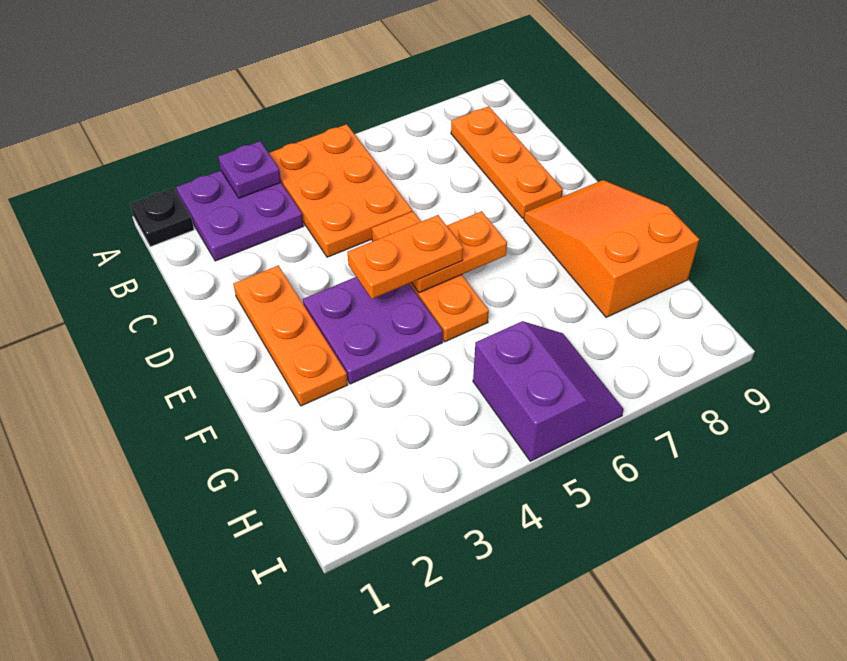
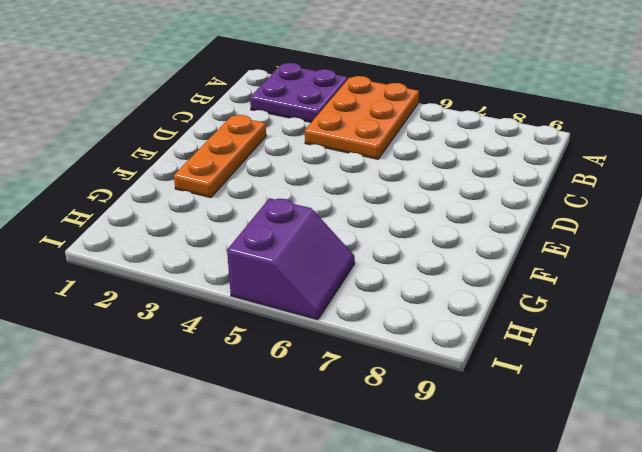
none -> black 1x1 plate [130,188,194,247]
none -> orange 1x3 plate [451,106,563,218]
none -> orange 1x3 plate [372,211,489,342]

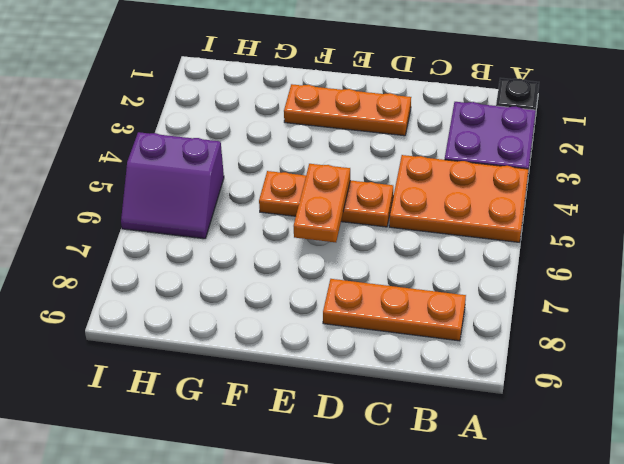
none -> purple 2x2 plate [303,277,443,384]
none -> orange 2x3 slope [524,180,699,317]
none -> purple 1x1 plate [218,141,281,198]

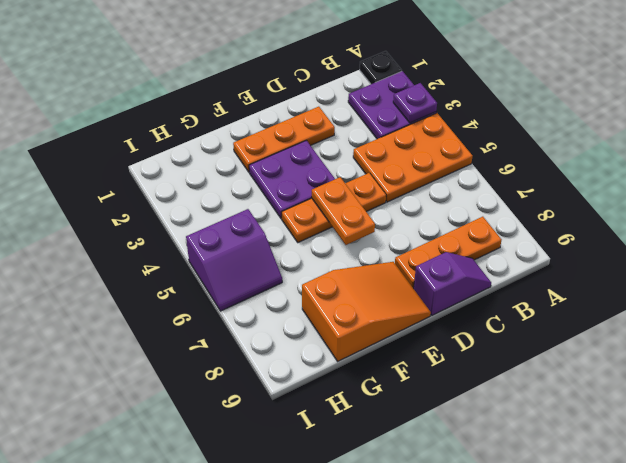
purple 1x2 slope [414,252,491,315] -> none
none -> orange 1x2 plate [347,215,463,299]

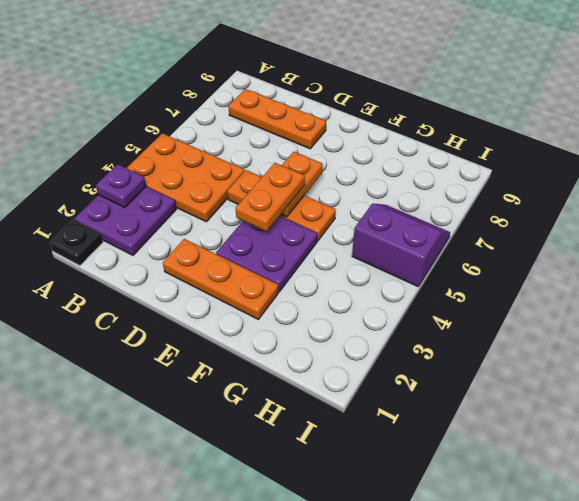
none -> orange 2x3 slope [524,180,699,317]

